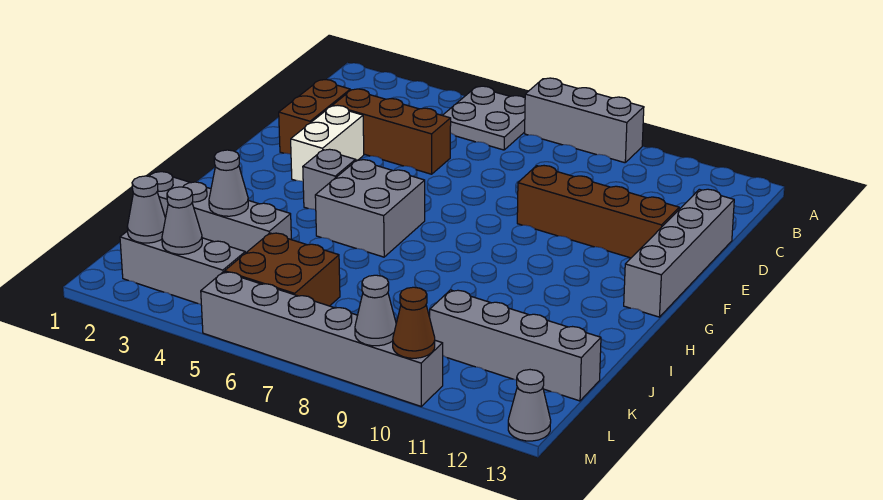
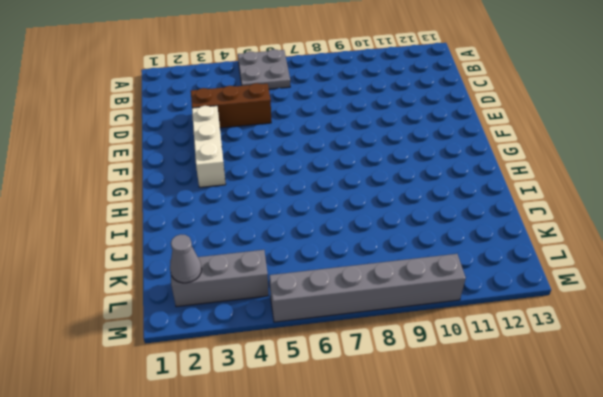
white 1x3 brick [192,106,226,187] -> white 1x2 brick [291,105,364,181]
none -> grey 1x3 brick [525,78,644,163]
none -> brown 1x2 brick [279,80,350,154]
none -> grey 1x4 brick [624,189,734,317]

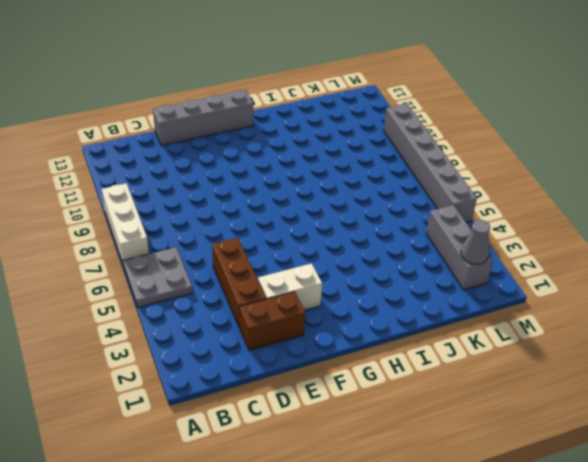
white 1x3 brick [102,183,149,263] -> grey 1x3 brick [525,78,644,163]
none -> brown 1x4 brick [517,166,679,258]
none -> grey 1x1 brick [303,149,356,210]
none -> grey 2x2 brick [315,160,425,257]

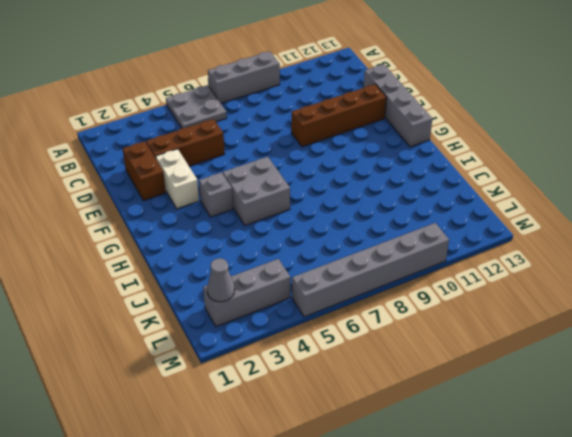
none -> grey 1x4 brick [149,172,291,253]
none -> brown 2x2 brick [225,233,340,306]
none -> grey 1x4 brick [430,290,601,401]

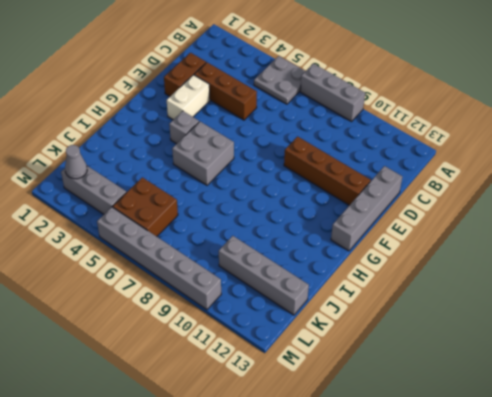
none -> grey 1x4 brick [149,172,291,253]
none -> grey 1x1 cone [508,370,551,441]
none -> grey 1x1 cone [209,150,248,216]

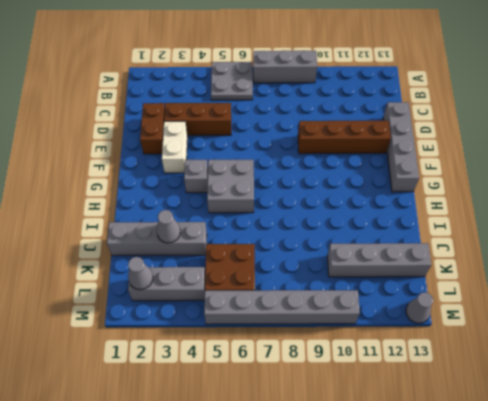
none -> grey 1x1 cone [162,187,202,254]
none -> grey 1x1 cone [355,275,396,346]
none -> brown 1x1 cone [393,287,435,358]

